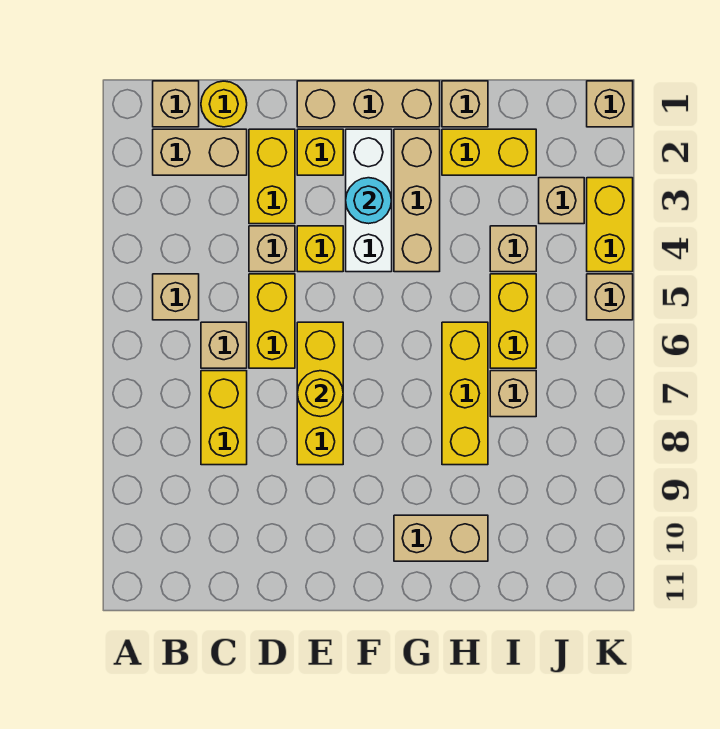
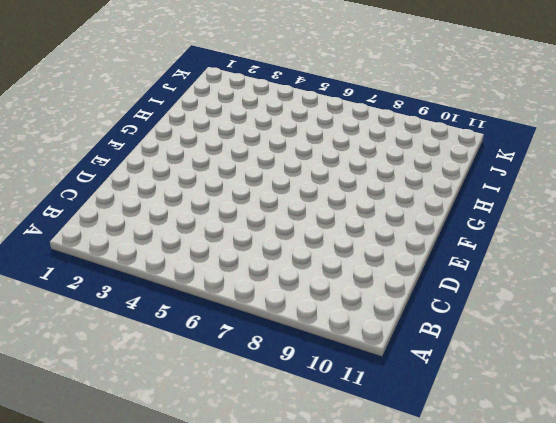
none -> tan 1x1 brick [153,81,199,127]
none -> tan 1x2 brick [153,129,247,175]
none -> tan 1x1 brick [153,274,199,320]

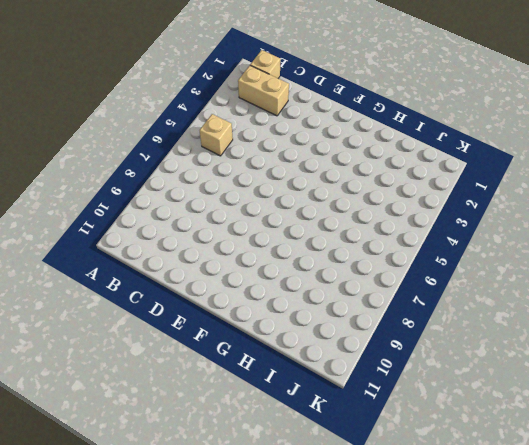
none -> yellow 1x1 round brick [201,81,247,127]
none -> tan 1x1 brick [201,322,247,368]
none -> yellow 1x2 brick [201,371,247,465]

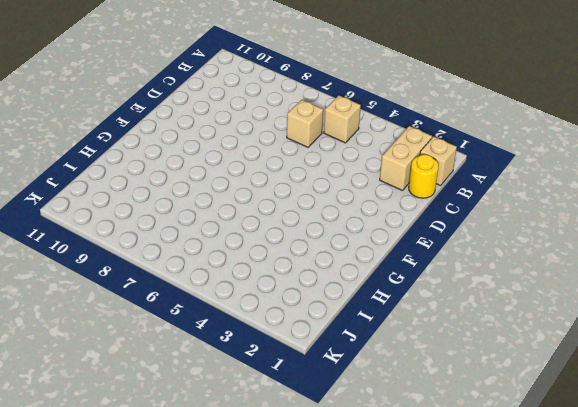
none -> yellow 1x2 brick [201,371,247,465]
none -> yellow 1x2 brick [249,129,295,224]
none -> tan 1x1 brick [249,226,295,272]

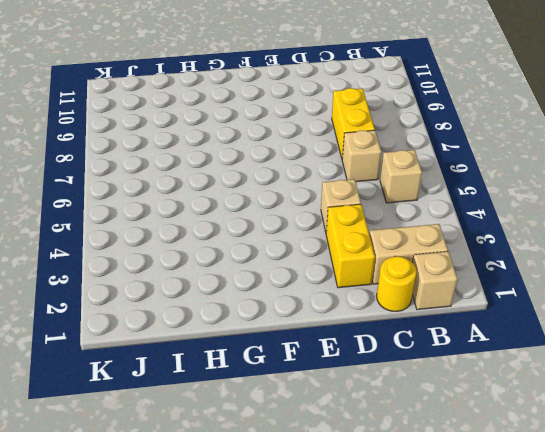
none -> yellow 1x2 brick [249,274,295,368]
none -> tan 1x3 brick [297,81,440,127]
none -> yellow 1x1 brick [297,129,343,175]

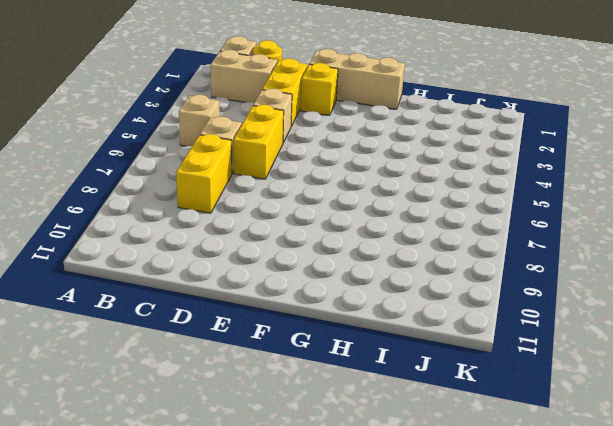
none -> yellow 1x1 brick [297,226,343,272]
none -> yellow 1x3 brick [297,322,343,465]
none -> white 1x3 brick [346,129,392,272]

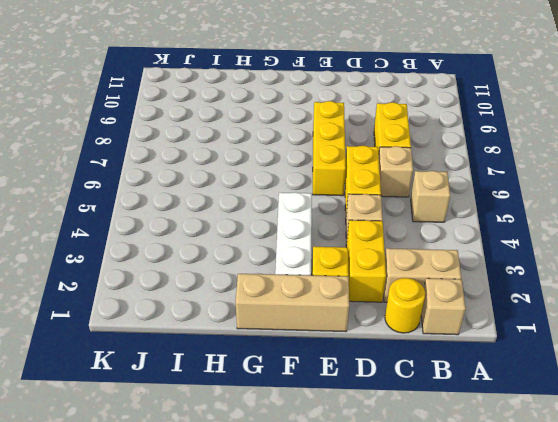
none -> yellow 1x1 brick [297,226,343,272]
none -> tan 1x3 brick [394,129,440,272]
none -> tan 1x2 brick [394,515,488,561]

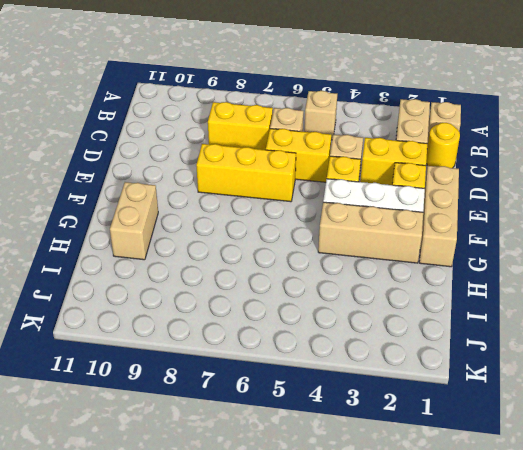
none -> tan 1x1 brick [442,81,488,127]
none -> yellow 1x2 brick [442,129,536,175]
none -> yellow 1x3 brick [442,322,488,465]

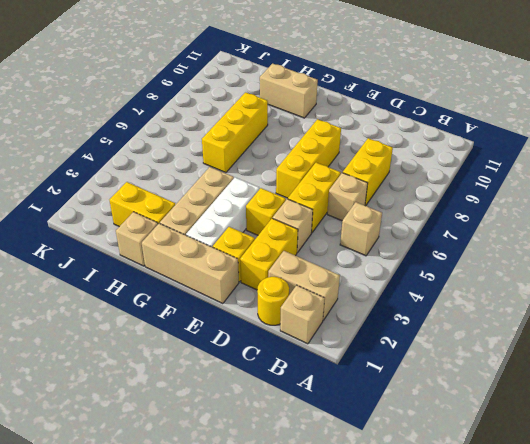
none -> tan 1x1 brick [490,226,536,272]
none -> yellow 1x2 brick [490,274,536,368]
none -> tan 1x1 brick [490,371,536,417]

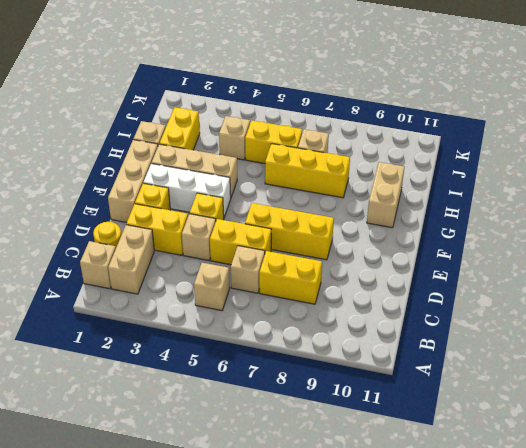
none -> tan 1x1 brick [539,178,584,224]
none -> tan 1x1 brick [587,81,633,127]
none -> yellow 1x2 brick [587,178,633,272]

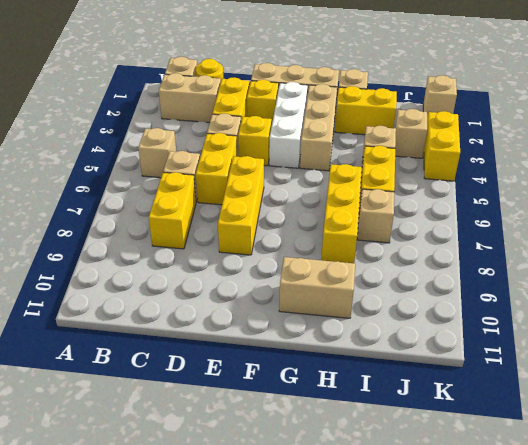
none -> tan 1x1 brick [587,274,633,320]
none -> yellow 1x1 round brick [297,371,343,417]
none -> cyan 1x1 round brick [346,178,392,224]

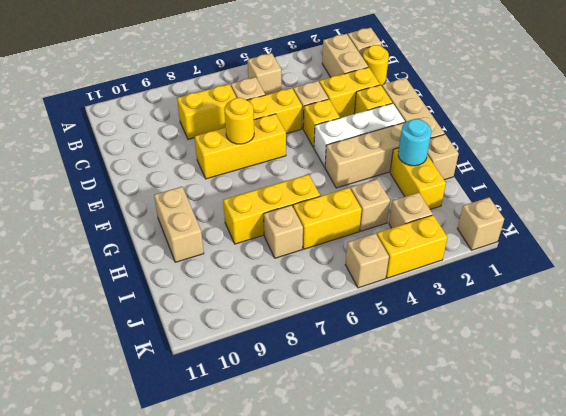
cyan 1x1 round brick [398,119,431,166] -> cyan 1x1 round brick moved to [346,178,392,224]

